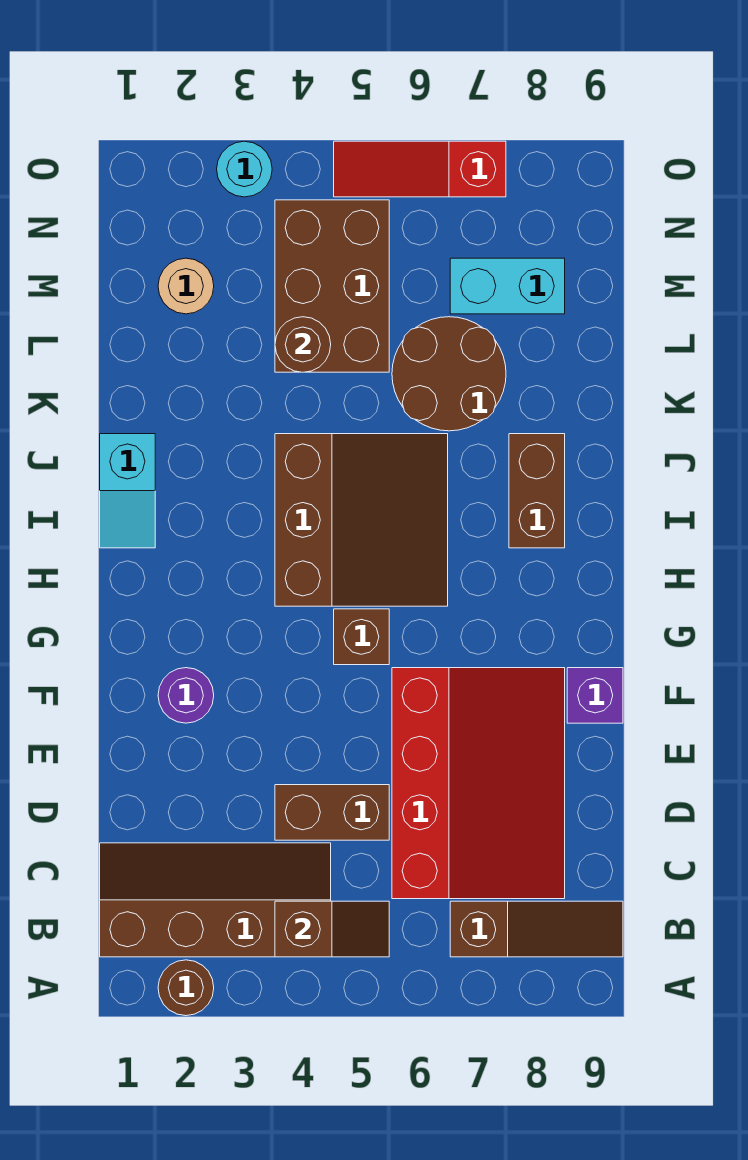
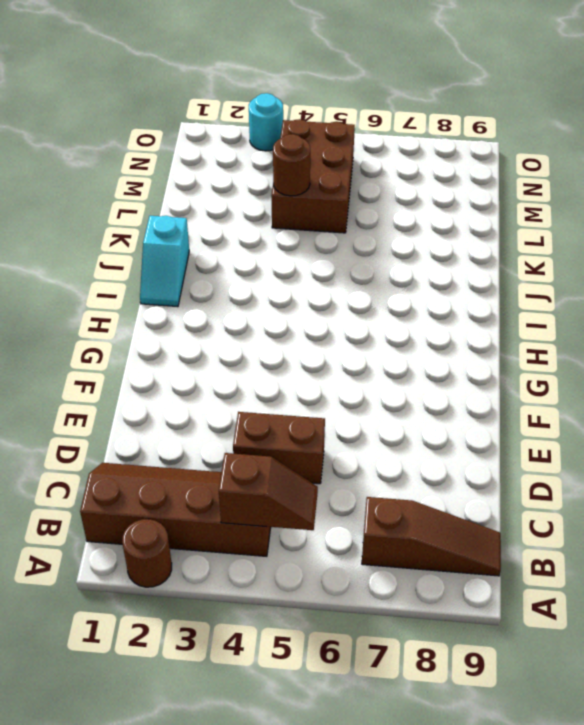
none -> red 3x4 slope [392,668,565,899]
none -> purple 1x1 round brick [158,668,214,723]
none -> purple 1x1 brick [567,668,623,723]

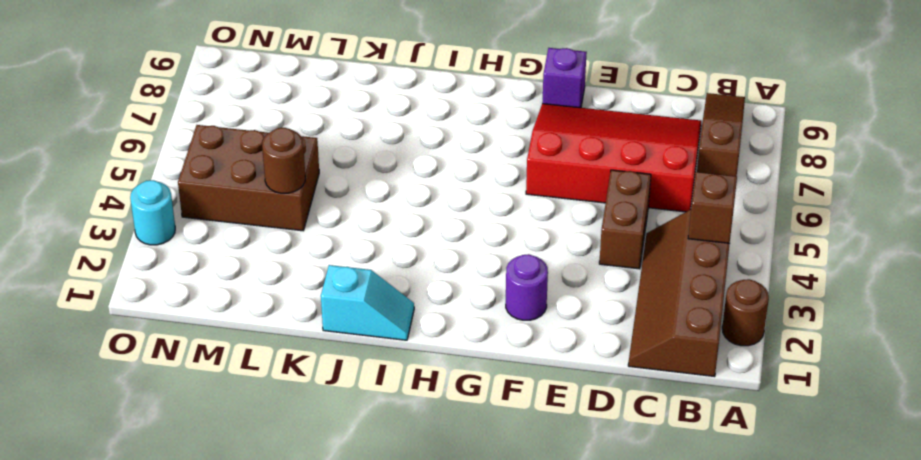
none -> brown 1x1 brick [334,609,389,665]
none -> brown 3x3 slope [275,434,448,606]
none -> brown 1x2 brick [509,434,565,548]

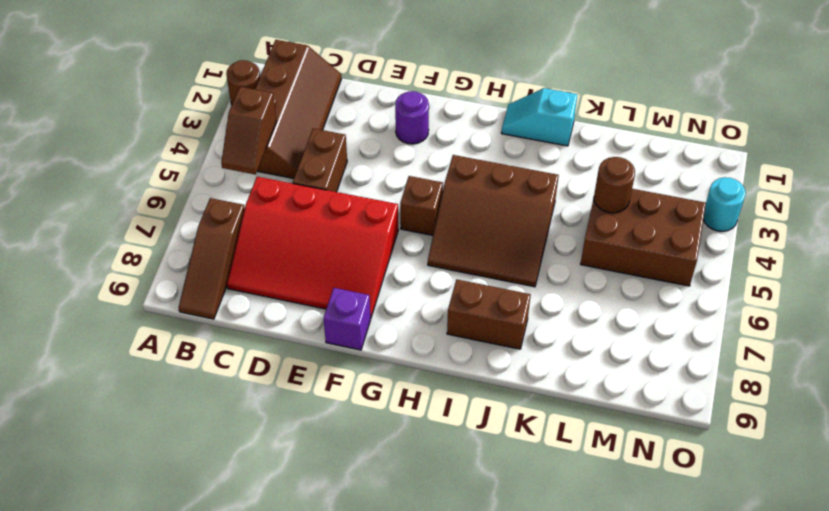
none -> brown 2x2 round brick [392,317,506,431]
none -> tan 1x1 round brick [158,258,214,314]
none -> cyan 1x2 brick [450,258,565,314]

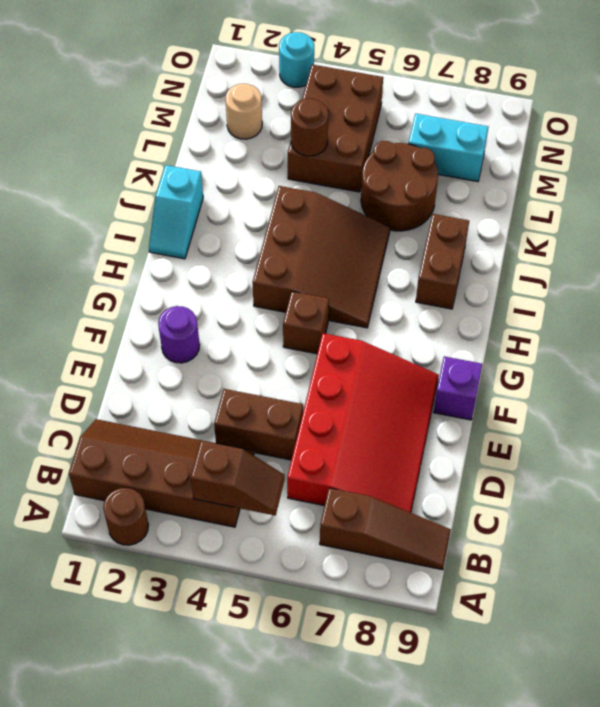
none -> red 1x3 slope [334,141,506,197]

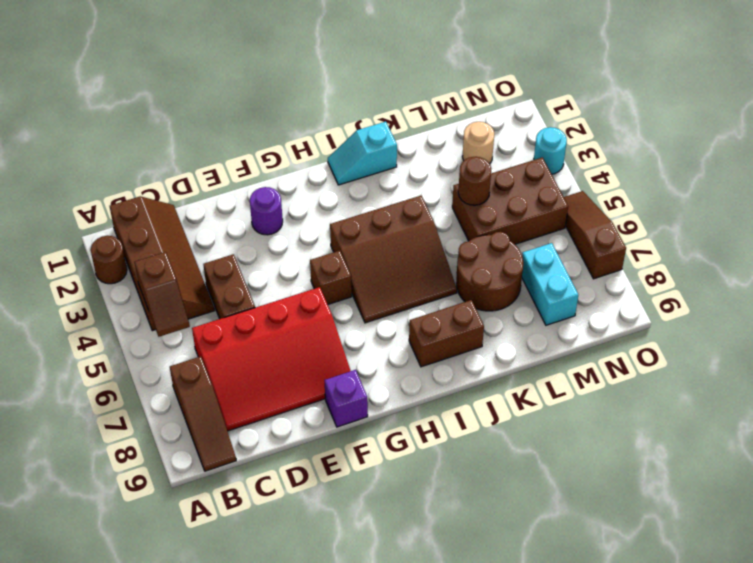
brown 1x3 slope [564,191,626,279] -> red 1x3 slope [334,141,506,197]

